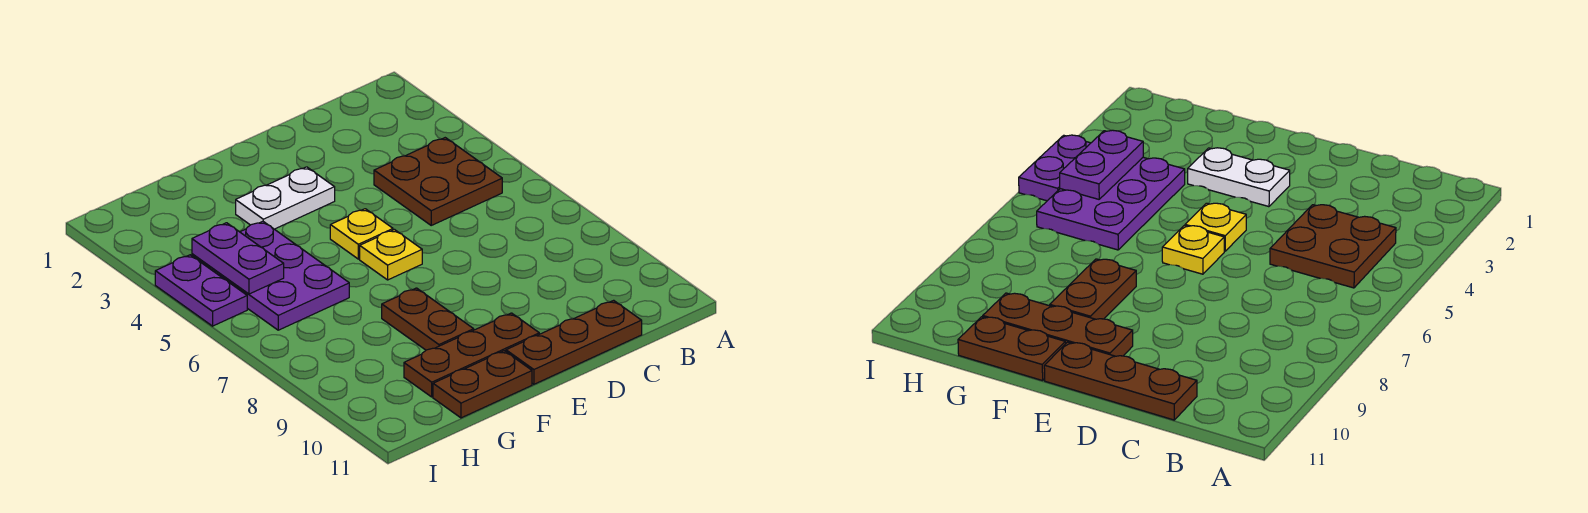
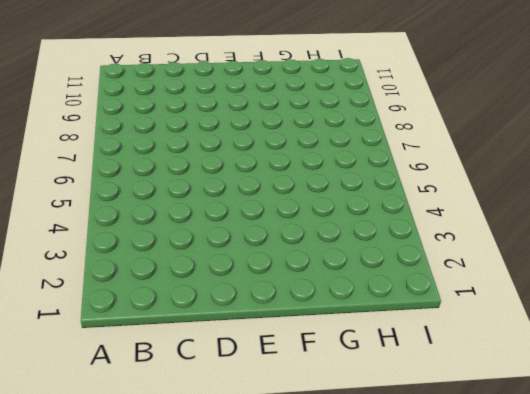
none -> brown 2x2 plate [374,138,502,225]
none -> brown 1x3 plate [506,300,642,384]

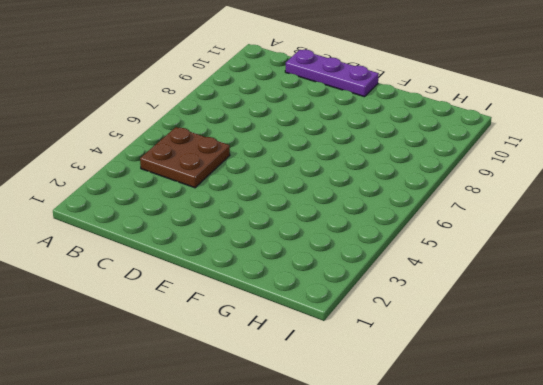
purple 1x3 plate [285,50,379,97] -> brown 1x3 plate [506,300,642,384]
none -> white 1x2 plate [236,167,335,229]
none -> yellow 1x1 plate [330,209,393,259]

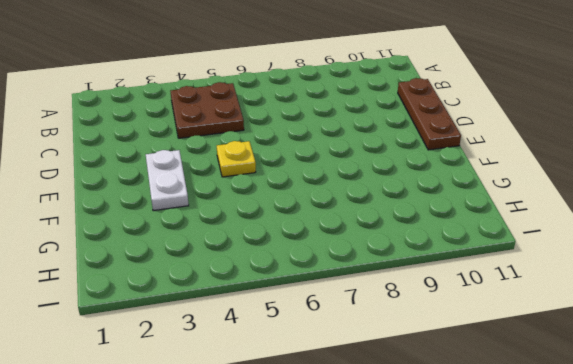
none -> yellow 1x1 plate [360,230,422,280]
none -> brown 1x3 plate [404,313,539,397]

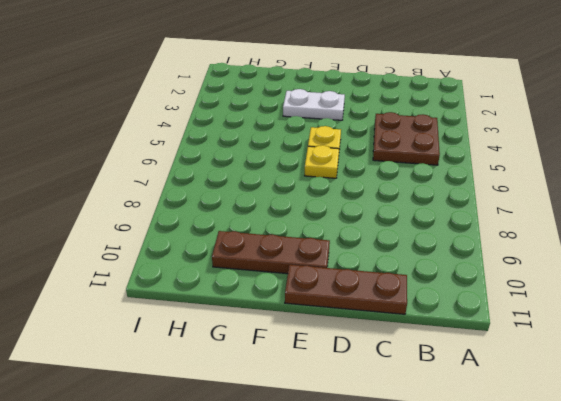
none -> brown 1x2 plate [382,288,474,350]
none -> brown 1x2 plate [433,351,532,418]

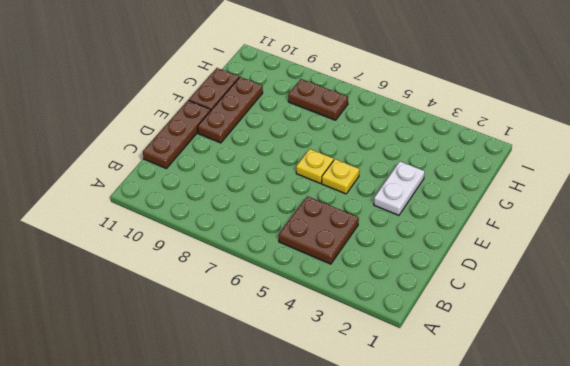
brown 1x2 plate [288,79,348,120] -> brown 1x2 plate moved to [382,288,474,350]
none -> purple 2x3 plate [192,221,349,330]
none -> purple 1x2 plate [155,255,247,326]

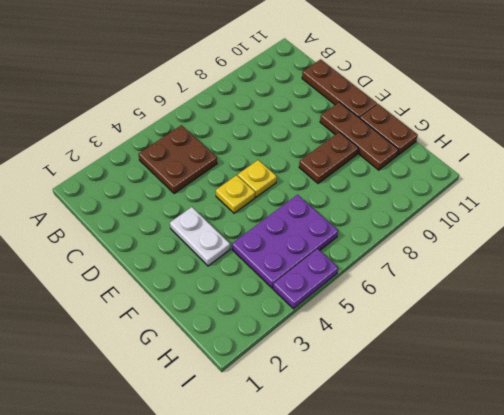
none -> purple 1x2 plate [192,223,284,294]

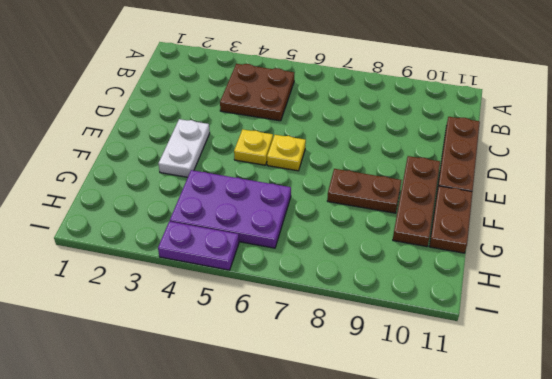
none -> purple 1x2 plate [192,223,284,294]

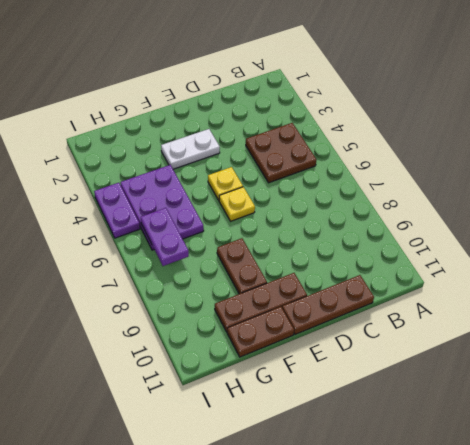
purple 1x2 plate [141,208,189,266] -> purple 1x2 plate moved to [192,223,284,294]

